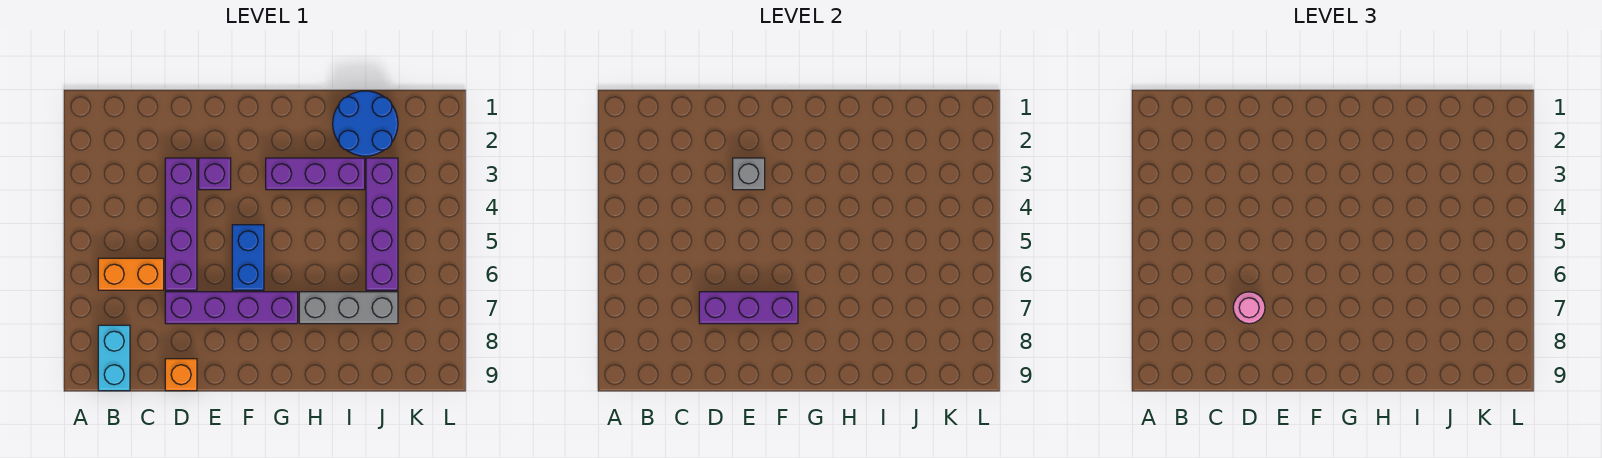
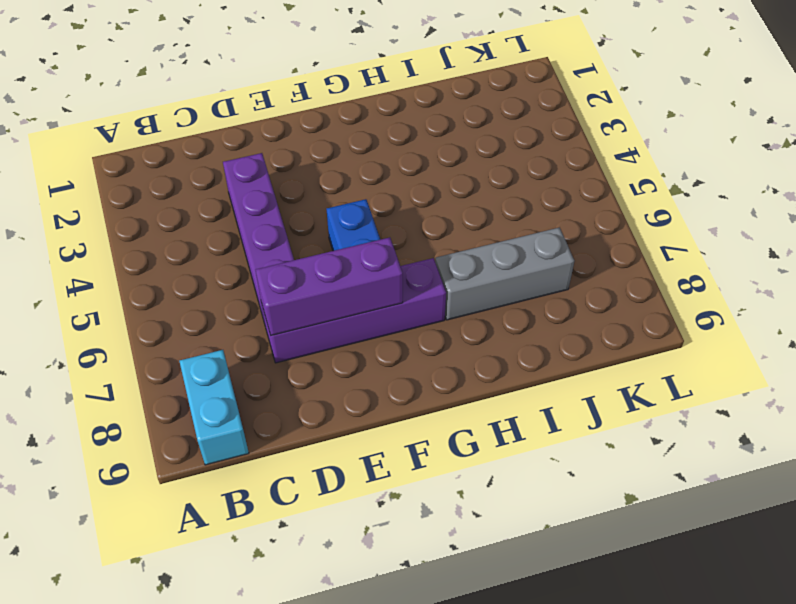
none -> orange 1x2 brick [98,258,164,290]
none -> orange 1x1 brick [165,359,197,391]
none -> purple 1x1 brick [199,158,231,190]

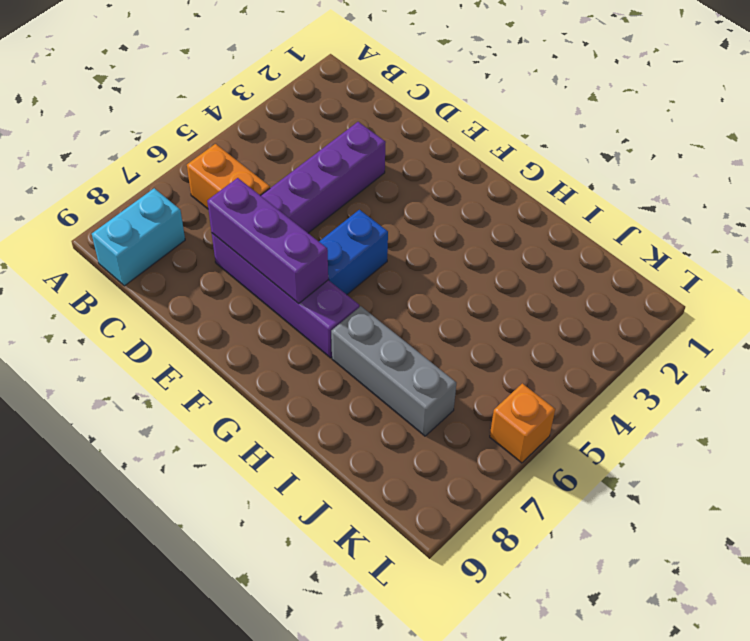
orange 1x1 brick [490,383,555,463] -> orange 1x1 brick moved to [165,359,197,391]
none -> purple 1x1 brick [199,158,231,190]
none -> purple 1x3 brick [266,158,365,190]
none -> blue 2x2 round brick [333,91,398,156]

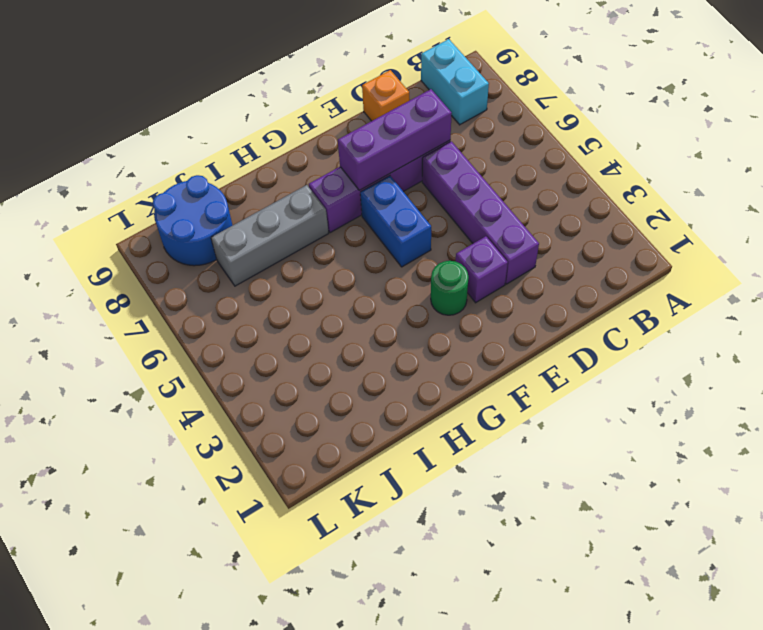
green 1x1 round brick [431,261,468,315] -> none
blue 2x2 round brick [153,175,232,266] -> blue 2x2 round brick moved to [333,91,398,156]
none -> orange 1x2 brick [98,258,164,290]
none -> purple 1x3 brick [266,158,365,190]
none -> purple 1x4 brick [366,158,398,290]

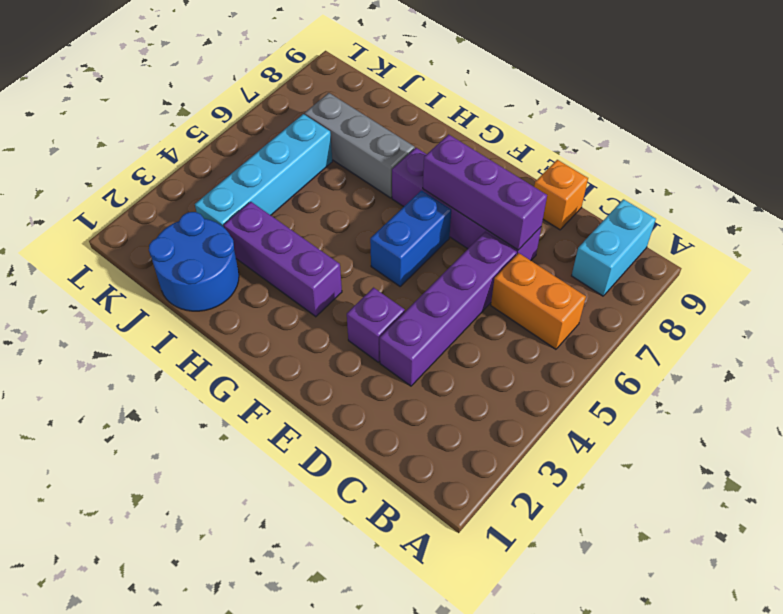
cyan 1x4 brick [195,114,332,227] -> purple 1x4 brick [366,158,398,290]
none -> grey 1x1 brick [733,158,765,190]
none -> pink 1x1 round brick [1233,292,1265,324]

